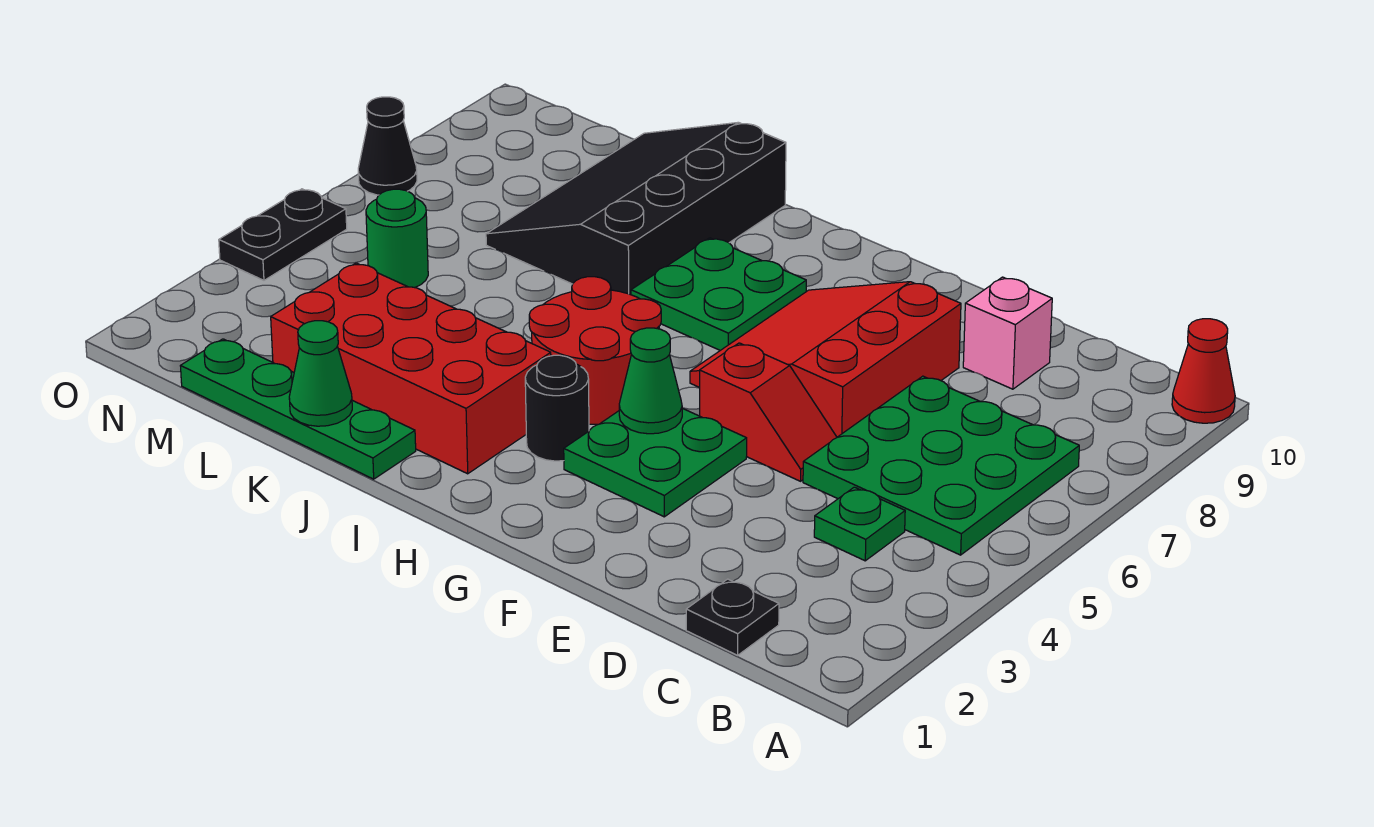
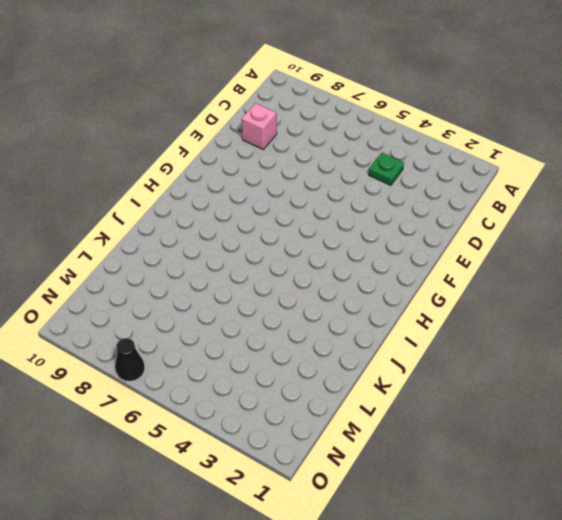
none -> red 1x1 cone [1172,319,1235,423]
none -> green 3x3 plate [803,376,1079,555]
none -> black 1x1 plate [686,579,779,655]

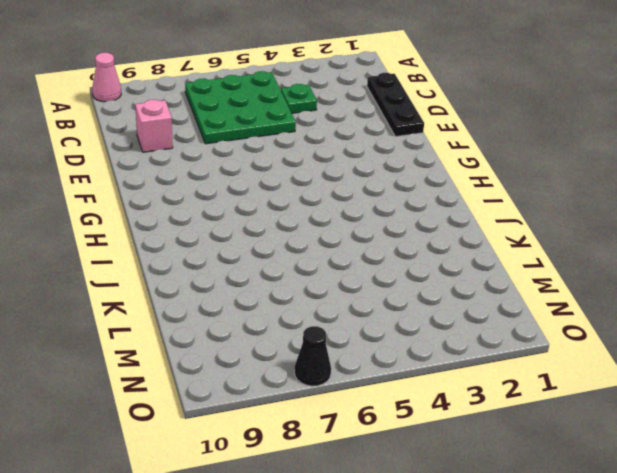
pink 1x1 cone [92,53,121,102] -> red 1x1 cone [1172,319,1235,423]
black 1x3 plate [367,73,424,137] -> black 1x1 plate [686,579,779,655]
none -> red 1x2 slope [700,343,837,481]
none -> red 3x3 slope [690,282,961,437]
none -> green 2x2 plate [564,408,747,517]

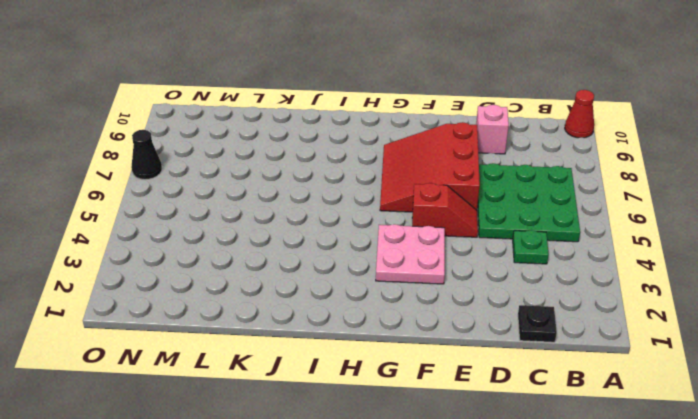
pink 2x2 plate [376,224,445,284] -> green 2x2 plate [564,408,747,517]
none -> black 1x1 round brick [525,355,589,461]
none -> red 2x2 round brick [529,277,661,424]
none -> green 2x2 plate [631,238,806,350]

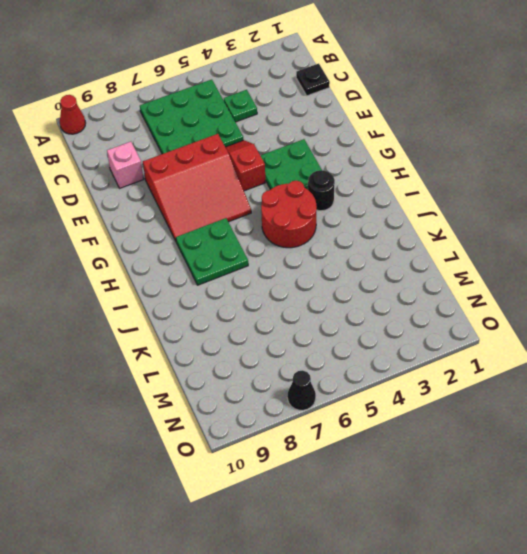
none -> red 2x4 brick [271,263,551,474]
none -> green 1x4 plate [181,339,416,479]
none -> black 3x4 slope [486,122,786,295]

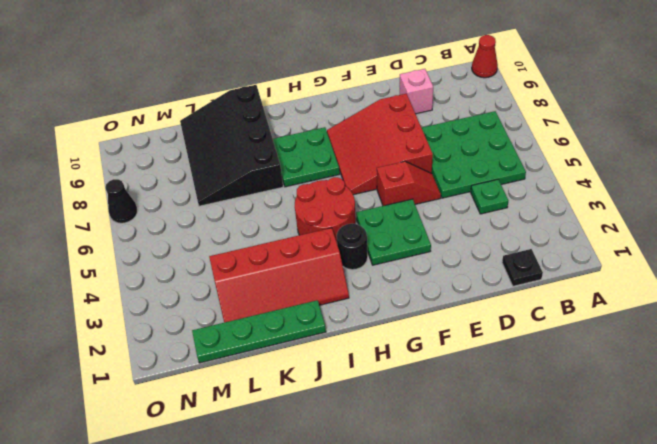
red 2x4 slope [209,228,349,322] -> red 2x4 brick [271,263,551,474]
none -> green 1x1 round brick [366,189,428,288]
none -> black 1x2 plate [219,189,347,280]
none -> green 1x1 cone [619,328,682,434]

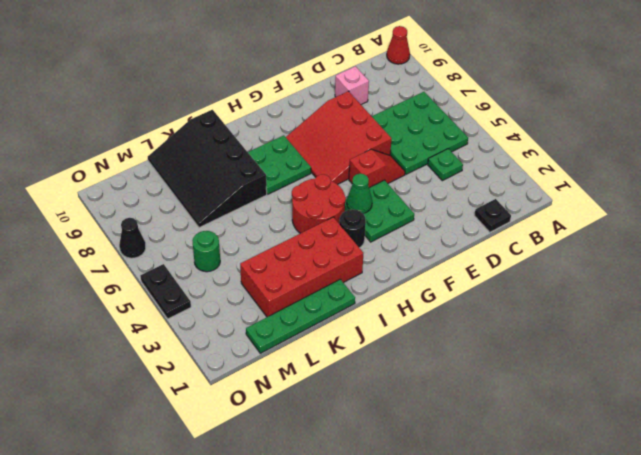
none -> green 1x1 cone [289,321,352,426]

